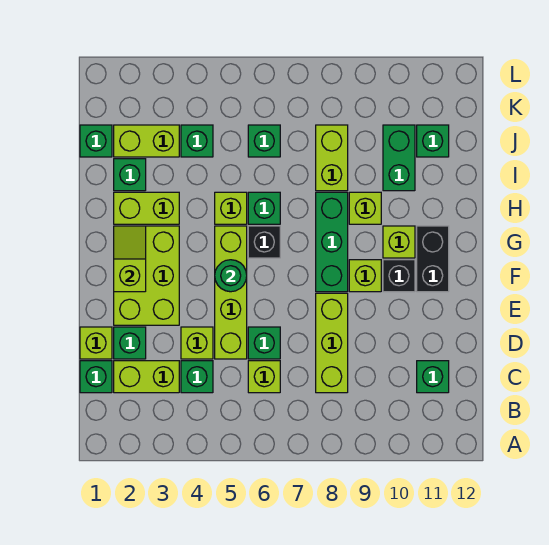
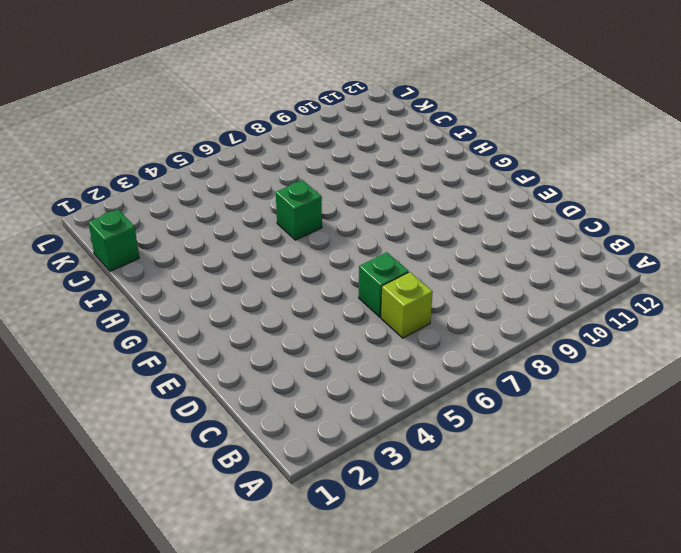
none -> green 1x1 brick [80,361,112,393]
none -> lime 1x2 brick [114,361,179,393]
none -> green 1x1 brick [181,361,213,393]
none -> lime 1x3 brick [316,293,348,393]

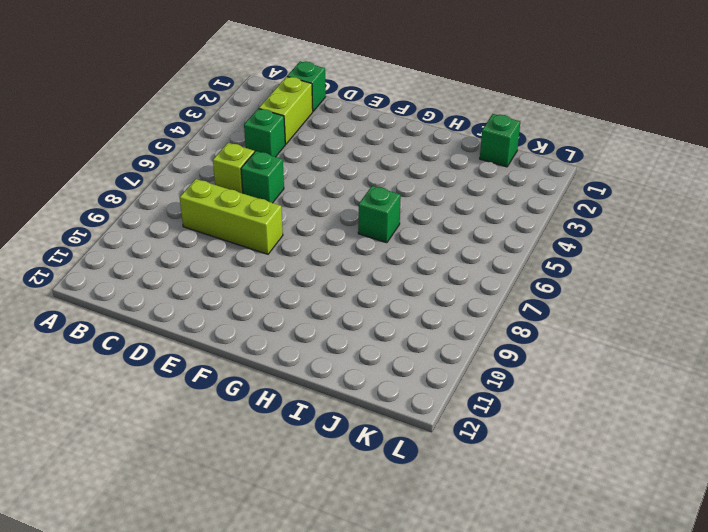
none -> green 1x1 brick [417,361,449,393]
none -> lime 1x1 brick [80,327,112,359]
none -> green 1x1 brick [114,327,146,359]
none -> lime 1x1 brick [181,327,213,359]

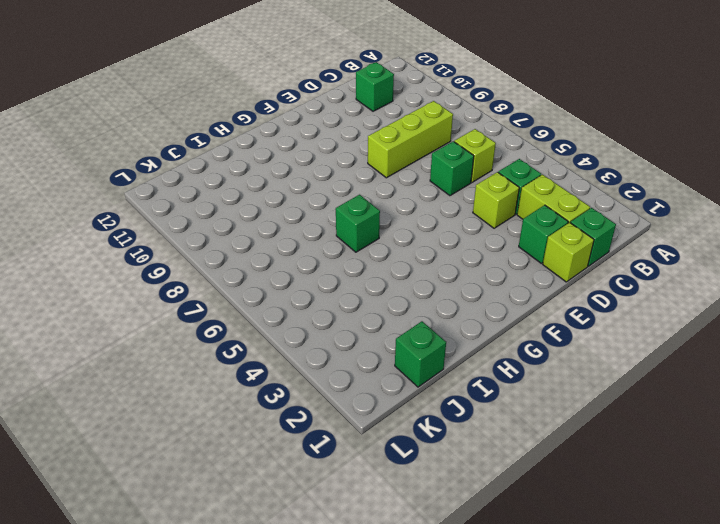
none -> lime 1x4 brick [215,226,247,359]
none -> lime 2x3 brick [114,226,179,325]
none -> green 1x3 brick [316,192,348,292]
none -> lime 1x1 brick [349,260,381,292]

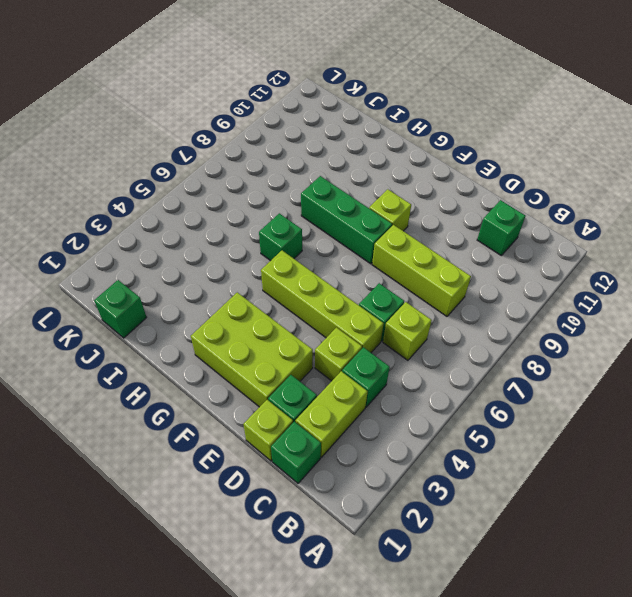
none -> black 1x1 brick [383,260,415,292]
none -> black 1x2 brick [417,226,449,292]
none -> black 1x1 brick [248,226,280,258]
none -> lime 1x1 brick [383,226,415,258]

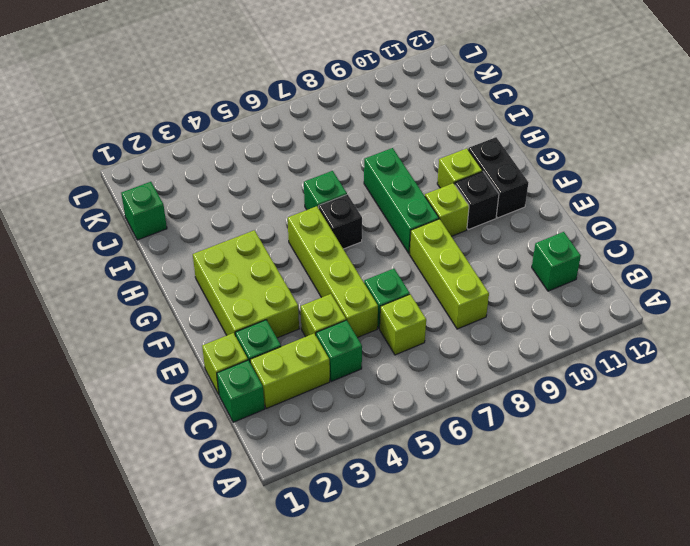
none -> lime 1x2 brick [114,192,179,224]
none -> lime 1x1 brick [215,192,247,224]
none -> lime 1x1 brick [349,192,381,224]
none -> green 1x1 brick [114,159,146,191]

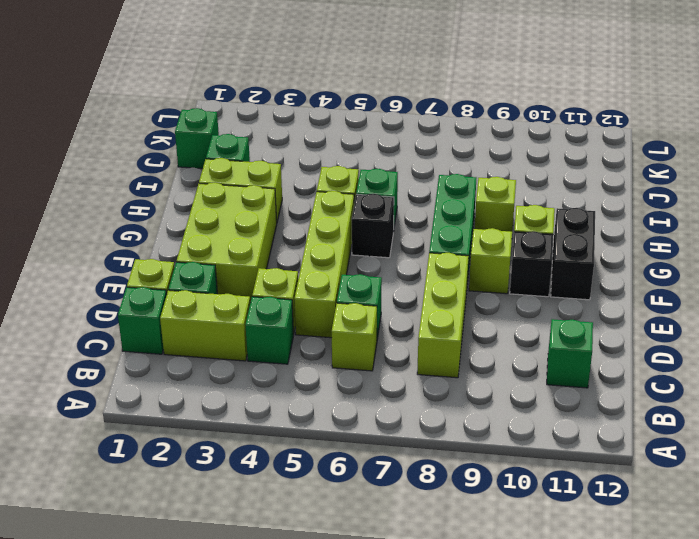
none -> lime 1x2 brick [316,125,348,191]
none -> green 1x2 brick [383,125,415,191]
none -> lime 1x2 brick [114,125,179,157]
none -> green 1x1 brick [181,125,213,157]

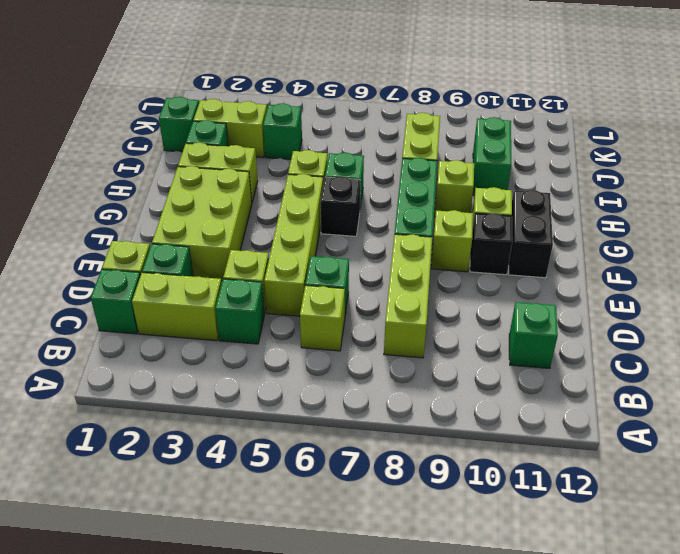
none -> green 1x1 brick [248,125,280,157]
none -> green 1x1 brick [417,125,449,157]
none -> lime 1x2 slope [114,226,146,292]
none -> green 1x1 round brick [215,260,247,292]

